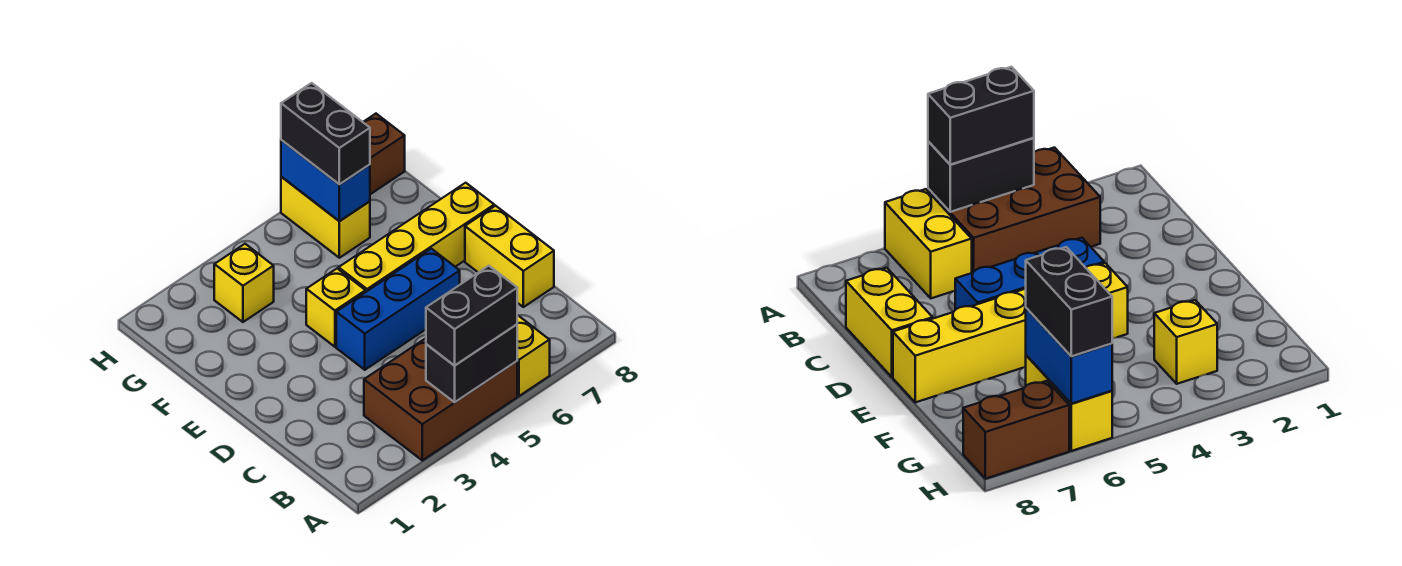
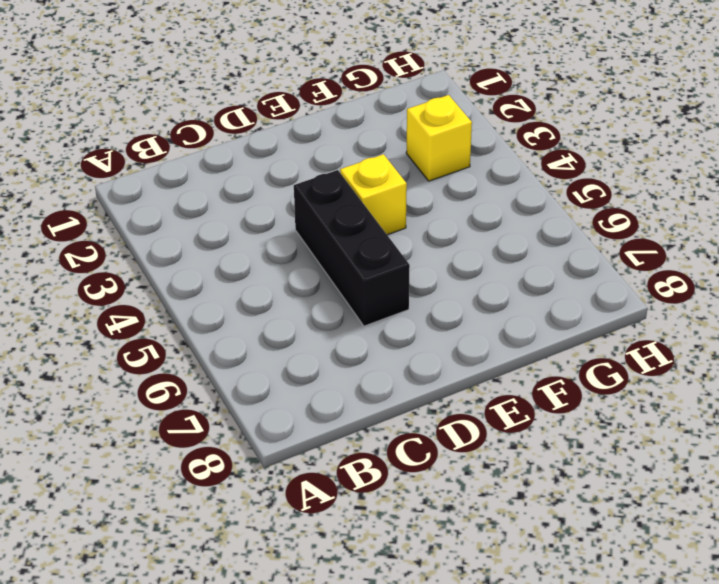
black 1x3 brick [294,170,410,326] -> blue 1x3 brick [336,249,460,370]
none -> brown 2x3 brick [364,338,517,460]
none -> yellow 1x2 brick [517,315,550,396]
none -> yellow 1x2 brick [465,206,554,307]

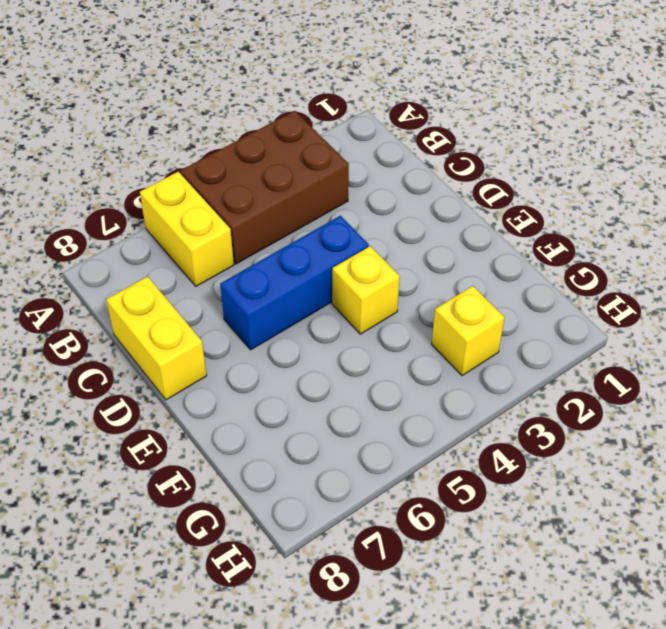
none -> yellow 1x4 brick [339,183,494,292]
none -> yellow 1x2 brick [281,177,370,258]
none -> brown 1x2 brick [363,114,405,194]

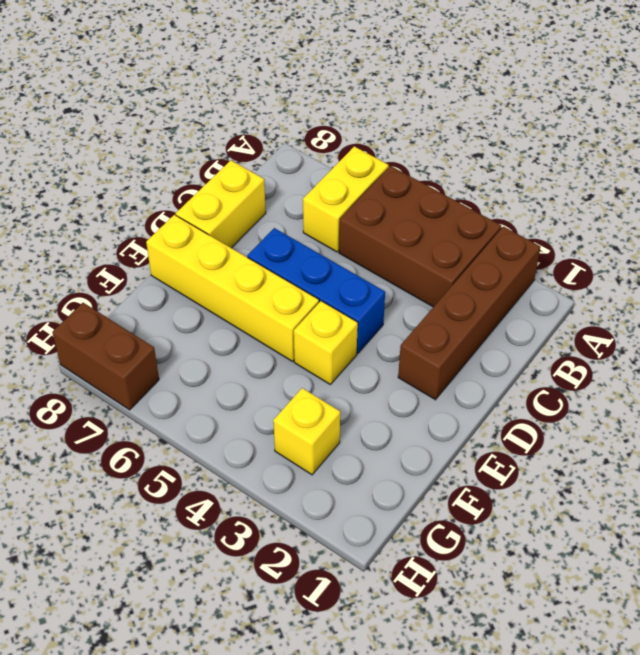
brown 1x4 brick [398,227,541,400] -> none
none -> yellow 1x2 brick [281,177,370,258]
none -> black 1x2 brick [426,325,517,402]
none -> blue 1x2 brick [281,140,370,221]

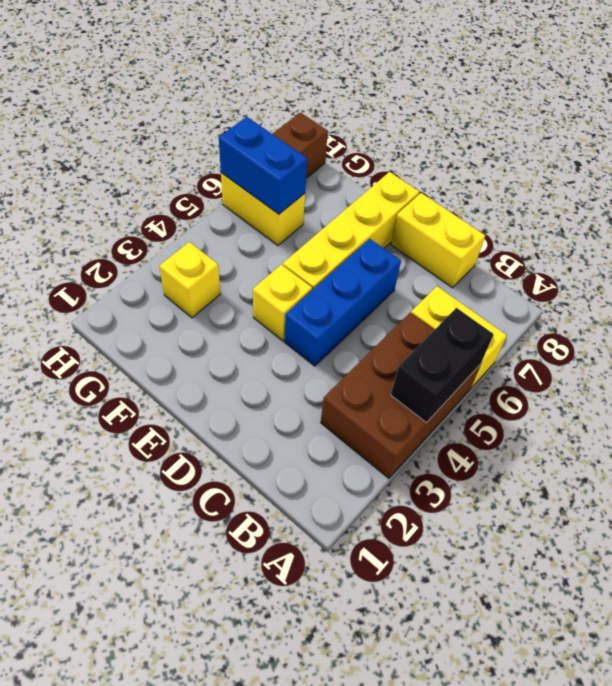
none -> black 1x2 brick [426,266,517,365]
none -> black 1x2 brick [281,83,370,184]

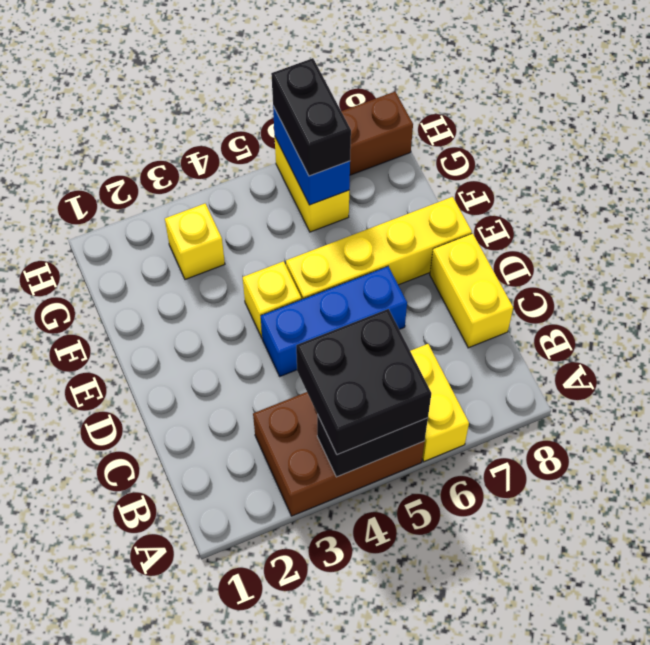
black 2x2 brick [296,309,431,455] -> black 1x2 brick [426,266,517,365]

